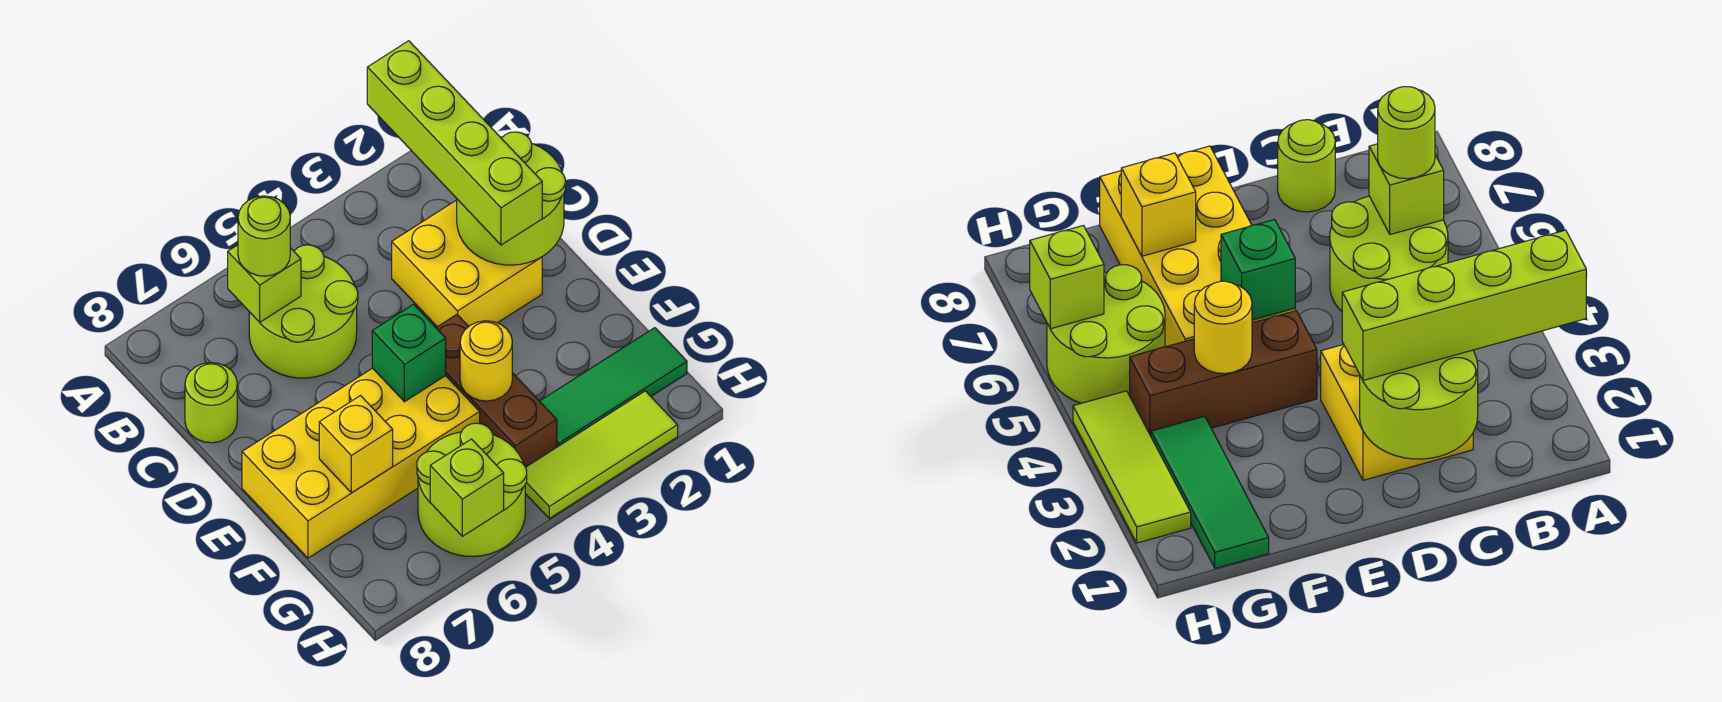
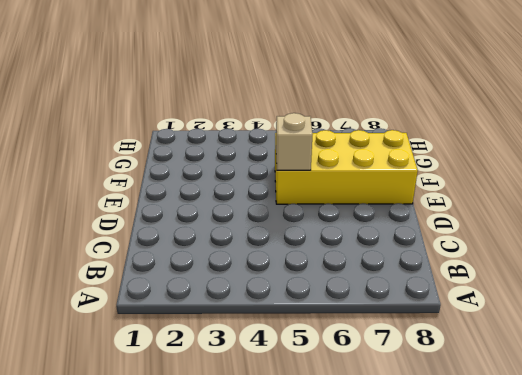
tan 1x1 brick [276,113,312,170] -> green 1x1 brick [372,304,446,402]
none -> lime 2x2 round brick [249,245,358,378]
none -> yellow 2x2 brick [392,200,542,327]
none -> lime 1x1 round brick [185,362,237,443]

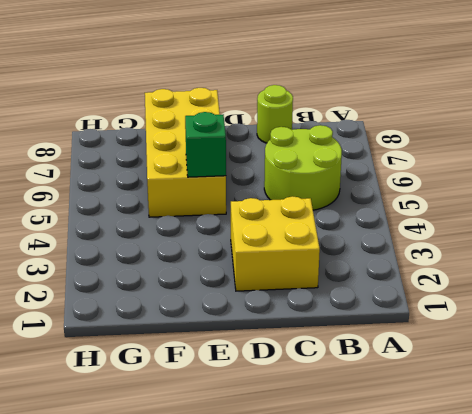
none -> brown 1x3 brick [436,315,557,467]
none -> green 1x3 tile [540,328,687,447]
none -> lime 2x2 round brick [417,423,527,556]

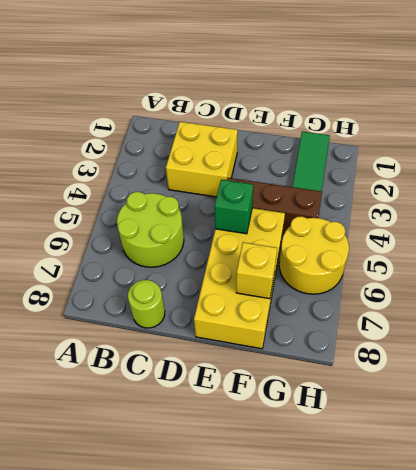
yellow 2x2 round brick [279,217,349,294] -> lime 2x2 round brick [417,423,527,556]
none -> lime 1x3 tile [525,391,678,518]
none -> lime 1x1 brick [228,245,301,322]
none -> lime 2x2 round brick [457,132,565,265]

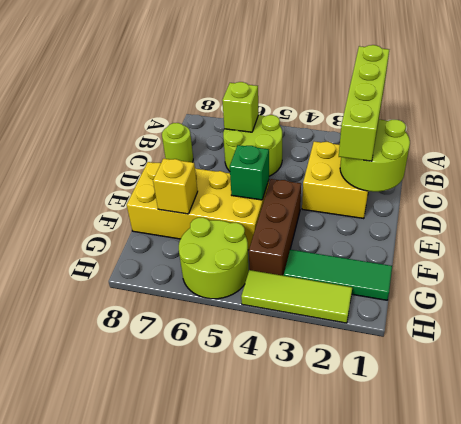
none -> yellow 1x1 round brick [460,321,512,401]
none -> lime 1x1 brick [430,439,504,536]
none -> lime 1x1 round brick [238,196,290,276]

